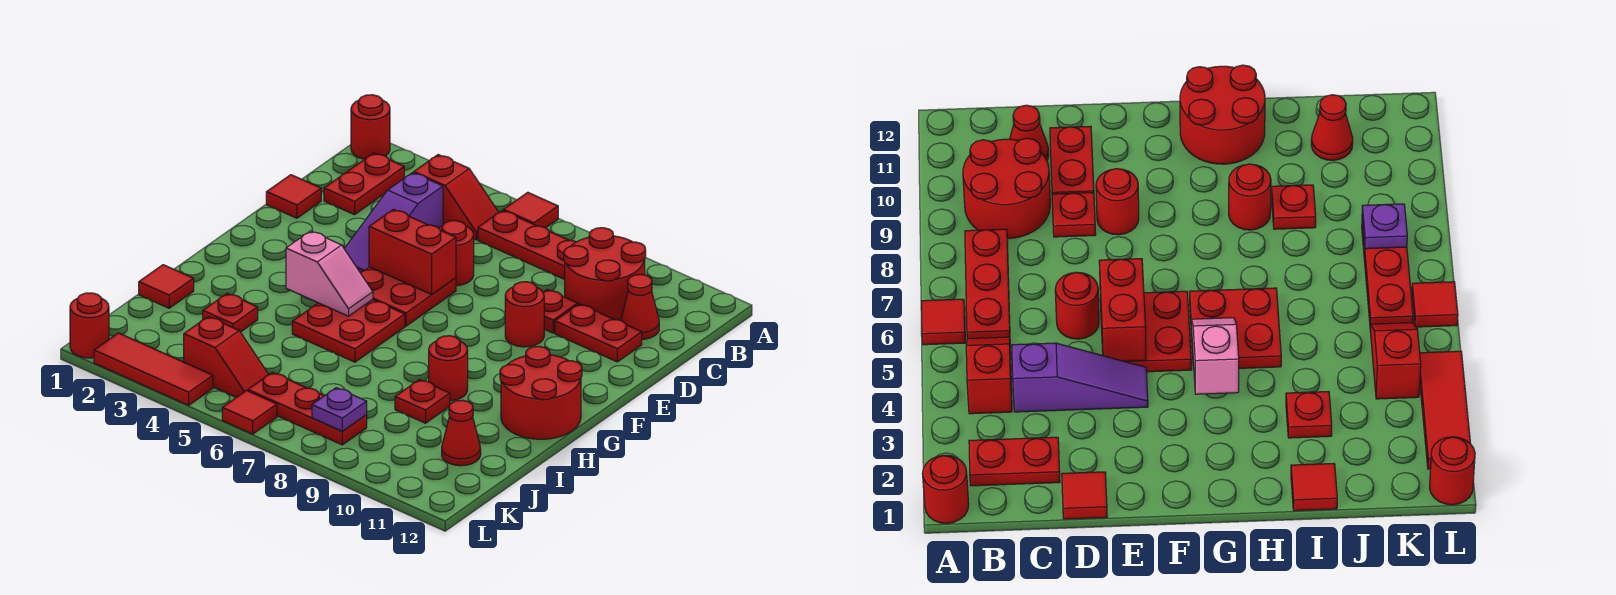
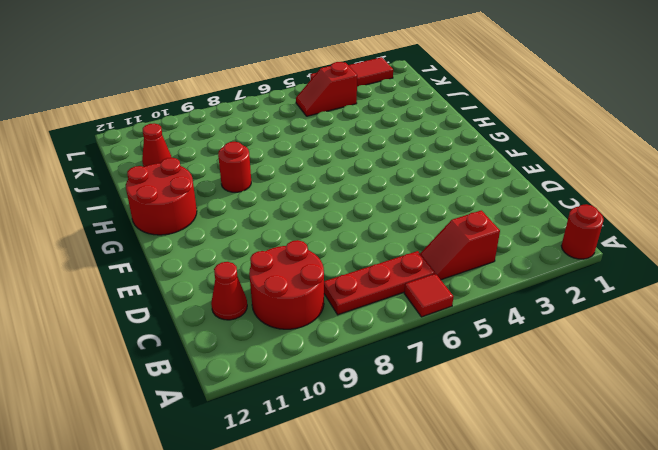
none -> red 1x2 plate [324,153,404,215]
none -> purple 1x3 slope [344,173,443,273]
none -> red 1x1 tile [266,175,321,218]

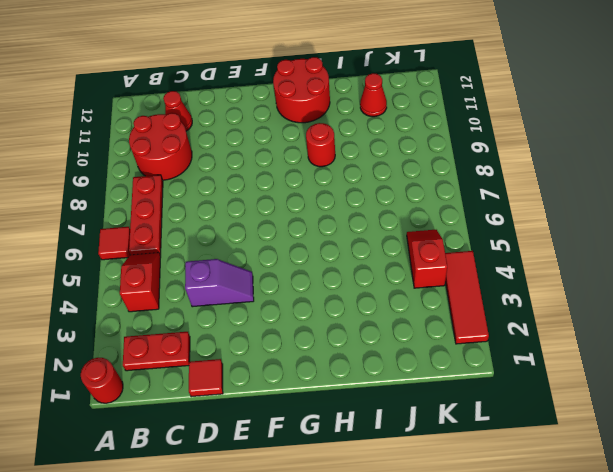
purple 1x2 slope [185,259,254,307] -> purple 1x3 slope [344,173,443,273]
none -> red 1x1 round brick [439,221,474,286]
none -> red 1x1 plate [543,290,578,333]
none -> red 1x2 plate [555,304,642,362]

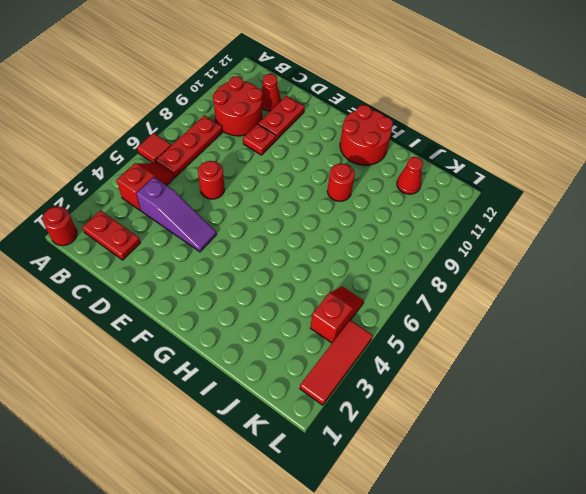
none -> red 1x1 tile [266,175,321,218]
none -> red 2x2 plate [361,267,456,326]
none -> red 1x1 round brick [505,282,544,347]

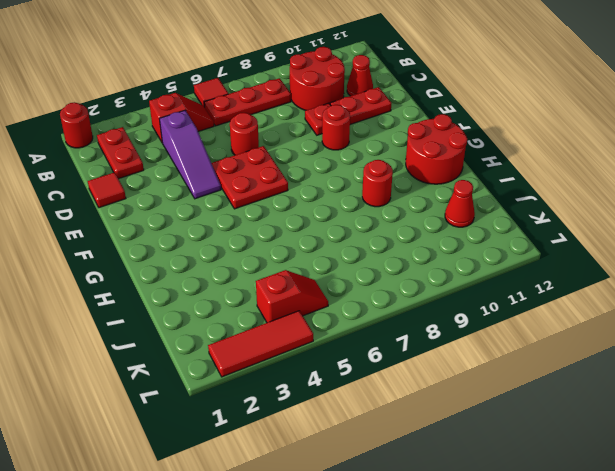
none -> red 2x2 plate [292,299,405,362]
none -> red 1x1 tile [139,265,194,308]
none -> red 1x1 plate [203,293,258,332]

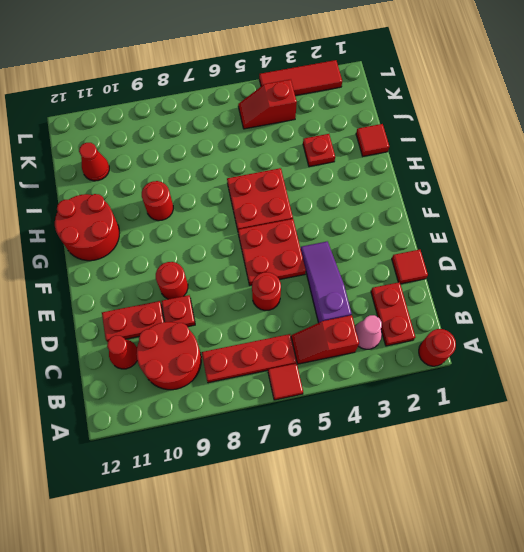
pink 1x1 cone [355,315,382,349] -> none
none -> red 1x1 plate [395,380,450,423]
none -> red 1x3 plate [248,373,367,445]
none -> red 1x1 round brick [70,293,109,358]

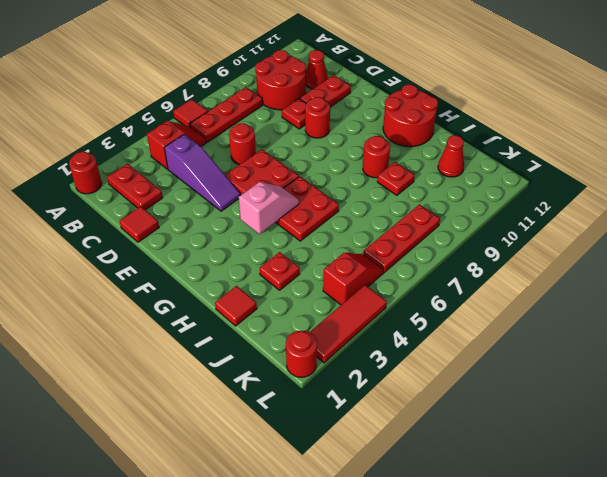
none -> red 1x1 tile [222,390,277,434]
none -> red 1x2 brick [369,209,456,294]
none -> purple 1x1 plate [312,388,367,431]

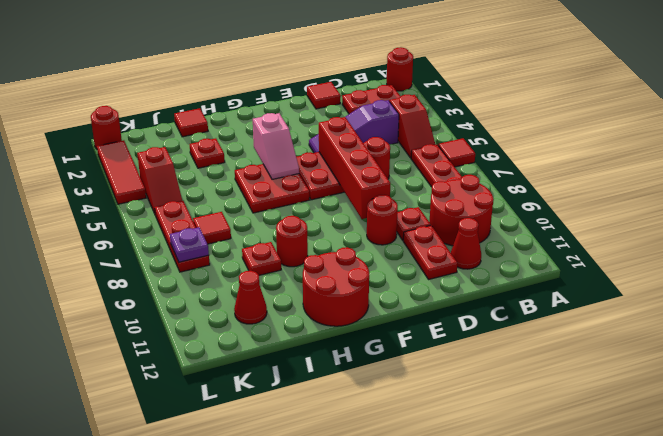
red 1x4 brick [319,117,390,219] -> red 1x2 brick [369,209,456,294]
red 1x1 tile [193,212,231,244] -> red 1x1 tile moved to [222,390,277,434]

